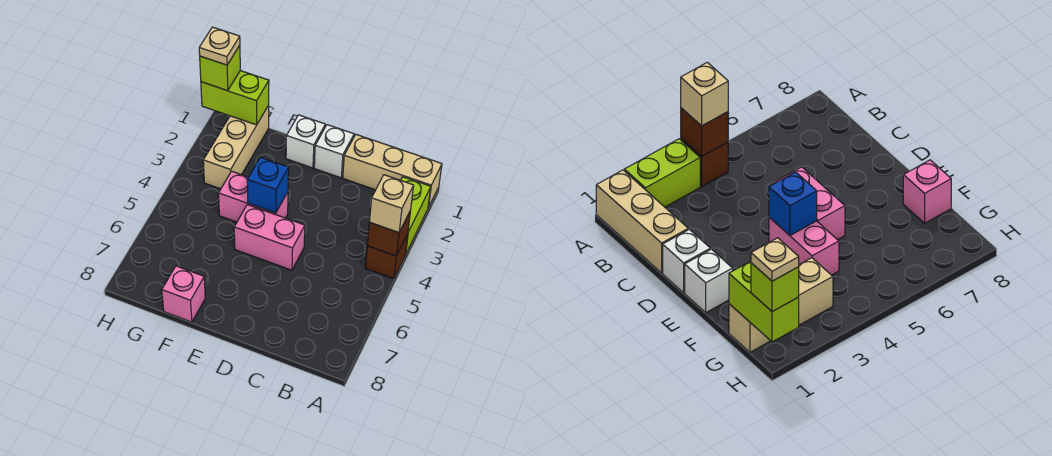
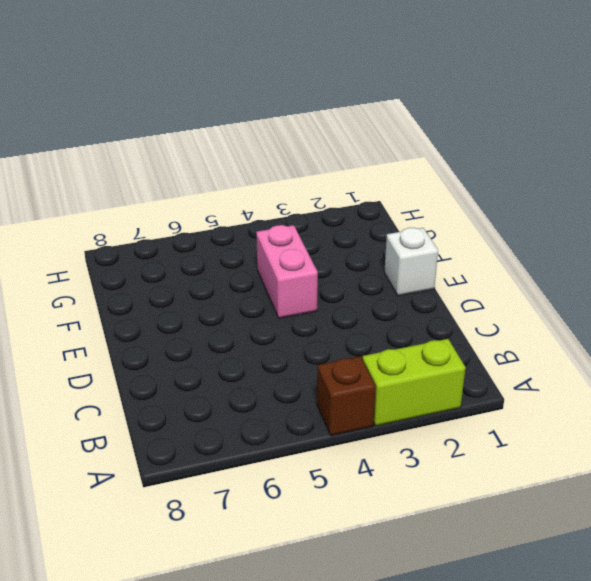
none -> tan 1x3 brick [343,135,442,208]
none -> white 1x1 brick [314,125,354,178]
none -> pink 1x2 brick [234,205,305,270]

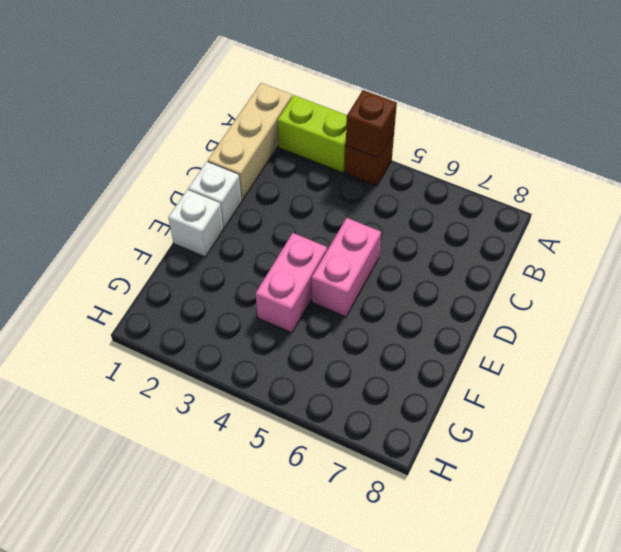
none -> pink 1x1 brick [162,266,205,322]
none -> tan 1x3 brick [203,105,269,189]
none -> blue 1x1 brick [247,157,289,213]

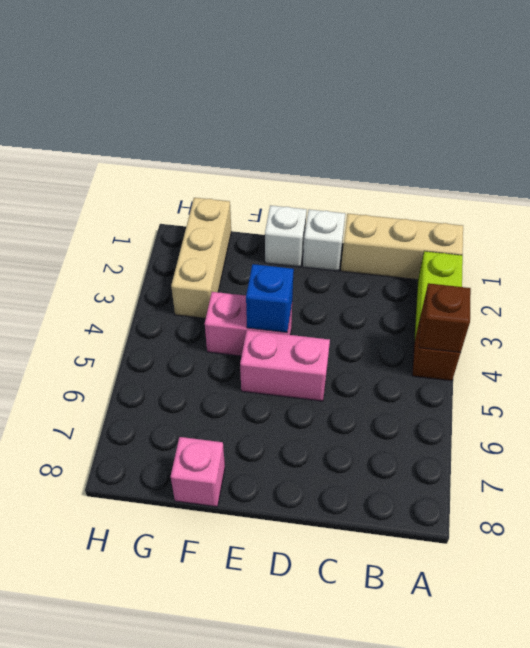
none -> lime 1x2 brick [201,71,269,125]
none -> tan 1x1 brick [370,175,414,233]
none -> lime 1x1 brick [200,45,240,91]

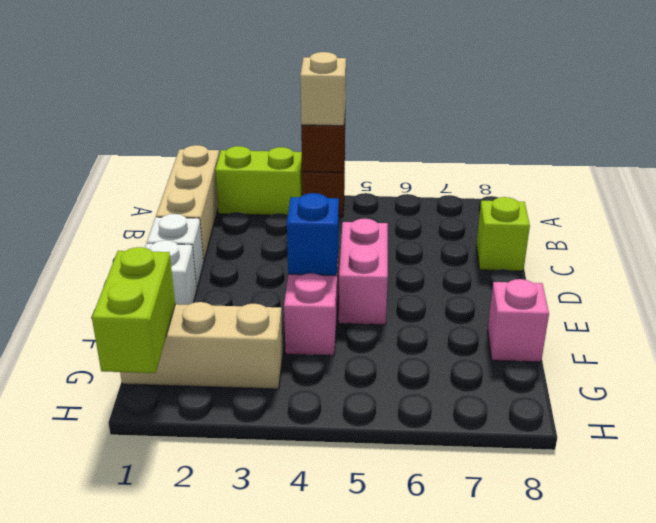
lime 1x1 brick [476,197,530,271] -> lime 1x1 brick moved to [200,45,240,91]
none -> tan 1x1 plate [199,27,240,65]

